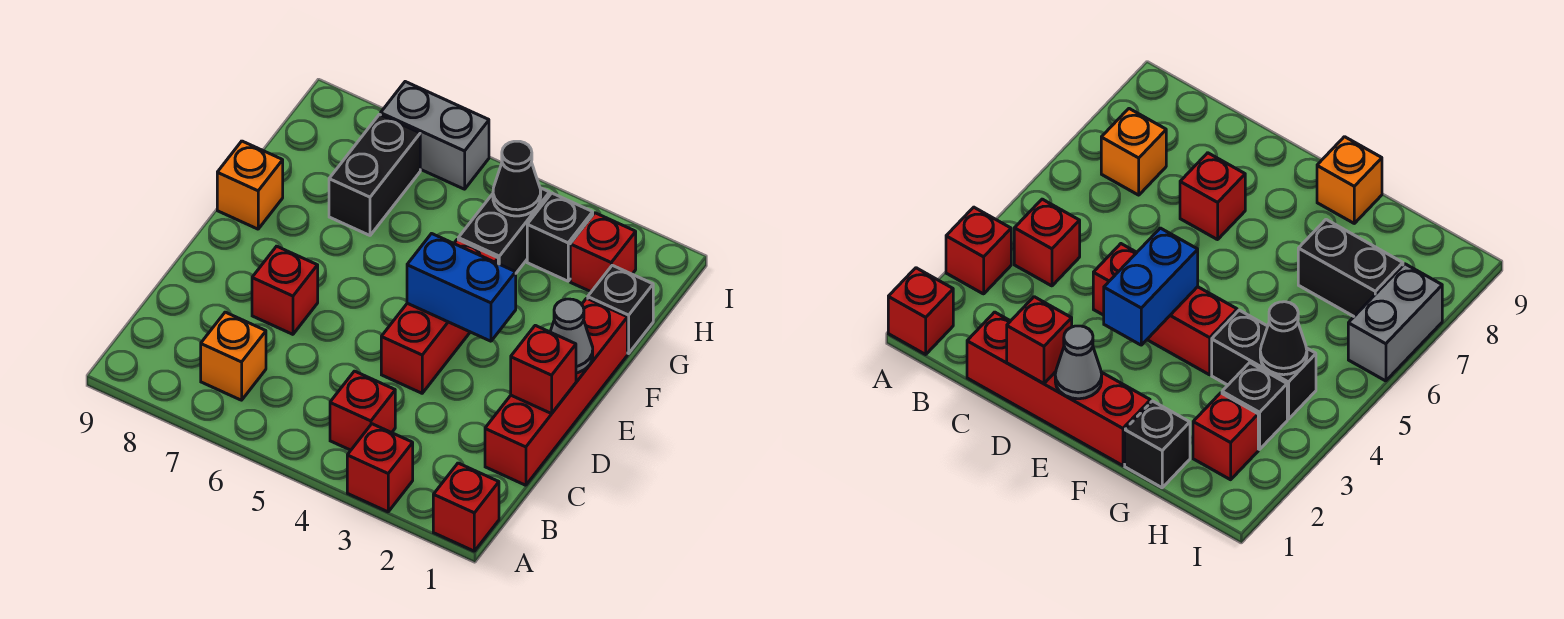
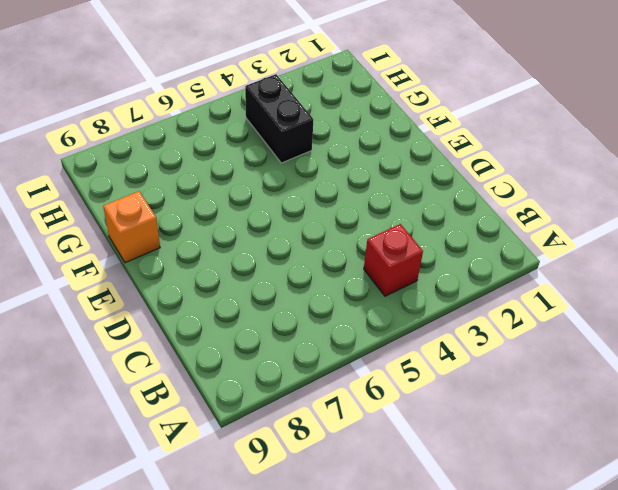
none -> red 1x1 brick [433,463,499,551]
none -> red 1x1 brick [347,424,413,512]
none -> orange 1x1 brick [201,312,266,400]

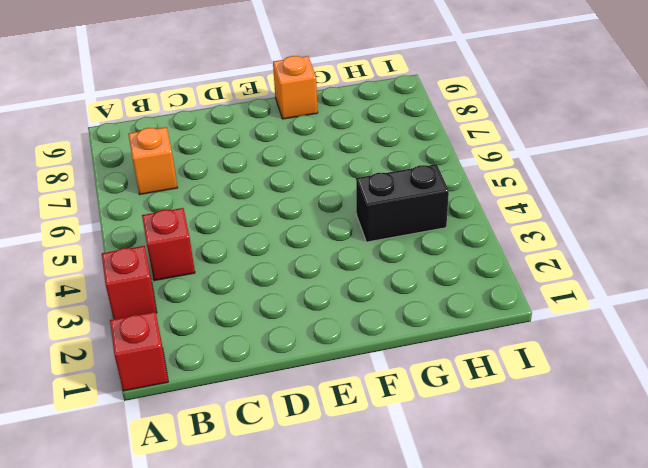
none -> red 1x4 brick [485,298,627,485]
none -> red 1x3 brick [381,239,498,393]
none -> red 1x1 brick [252,246,318,334]

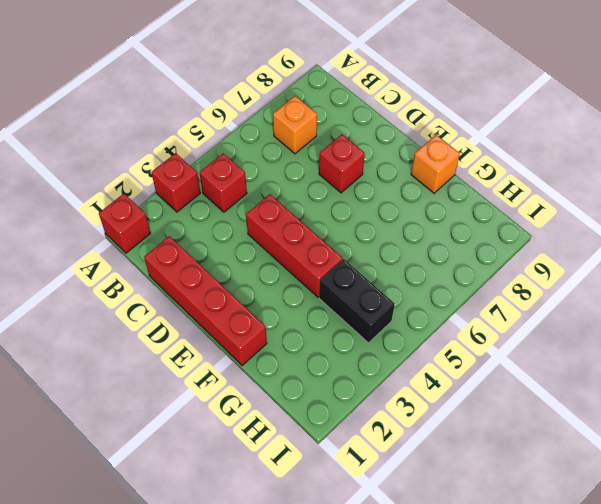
none -> black 1x1 brick [588,265,653,353]
none -> black 1x2 brick [329,114,420,235]
none -> red 1x1 brick [570,213,636,292]

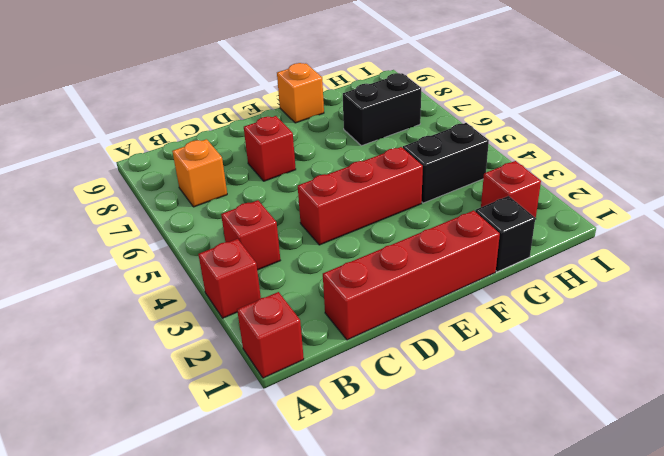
none -> black 1x1 brick [527,193,593,281]
none -> grey 1x2 brick [381,82,489,189]
none -> red 1x1 brick [511,325,576,414]

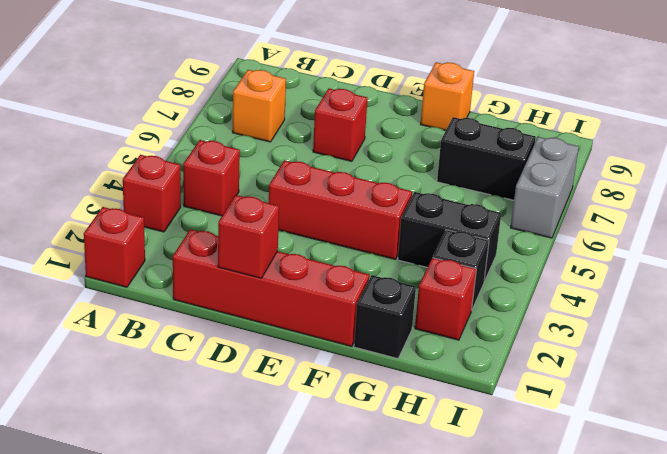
none -> grey 1x1 cone [550,299,593,373]
none -> blue 1x2 brick [407,234,516,341]
none -> black 1x1 cone [493,141,541,216]

